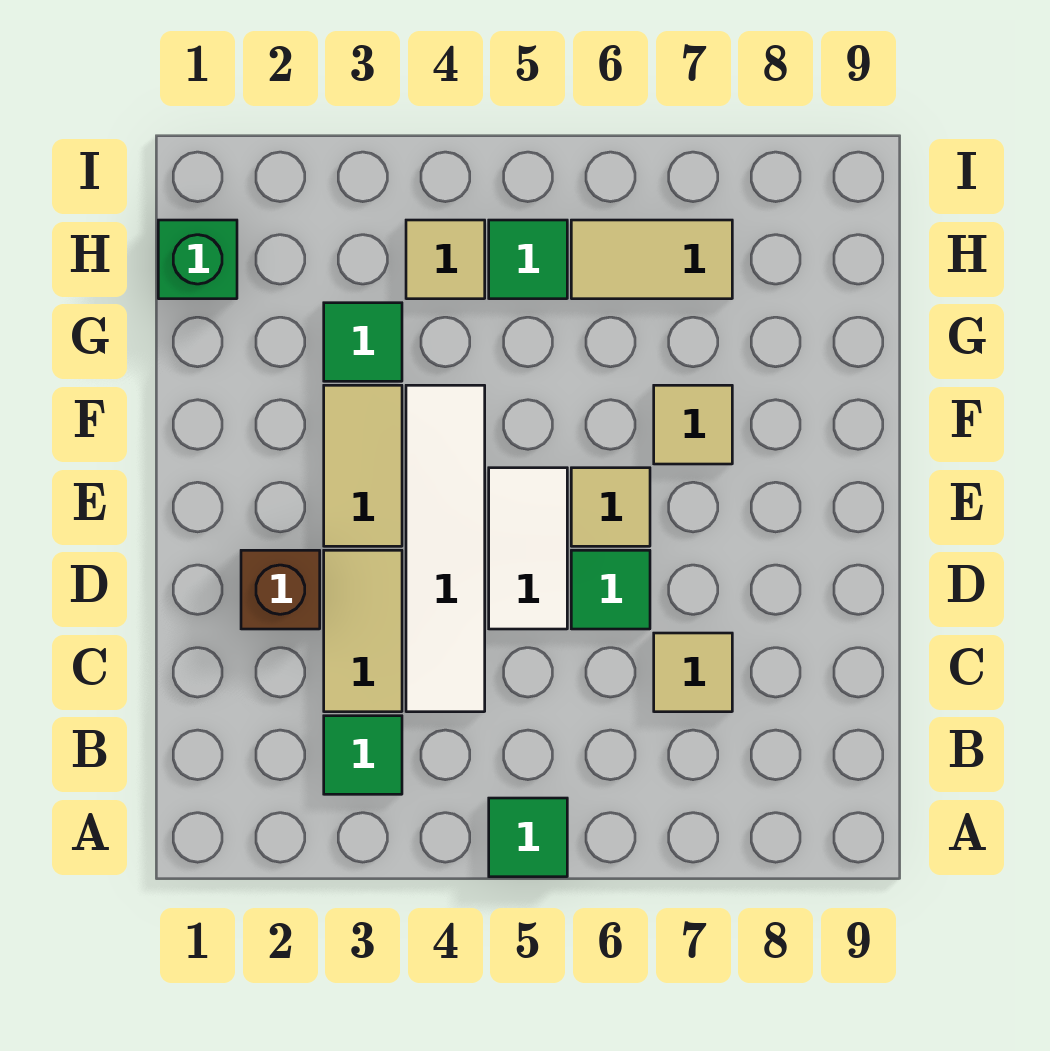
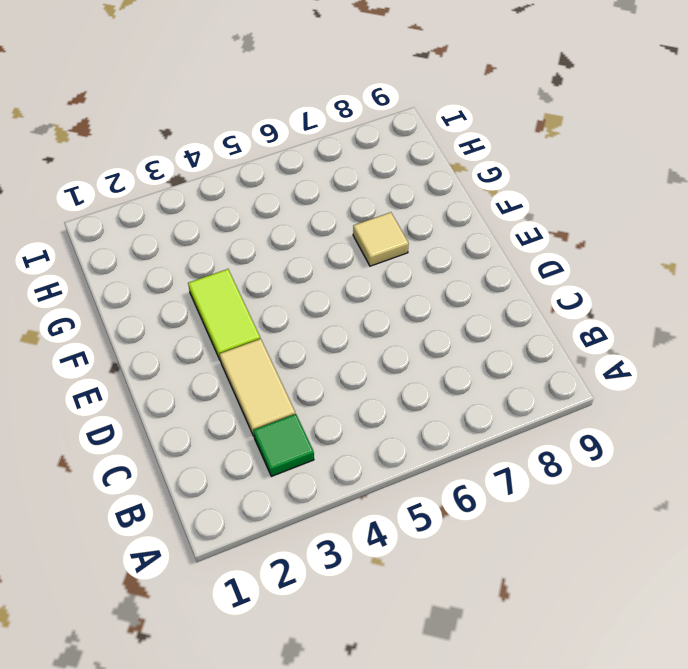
lime 1x2 tile [188,269,260,361] -> tan 1x2 tile [324,385,402,546]
none -> green 1x1 tile [489,798,567,877]
none -> white 1x4 tile [406,385,485,712]
none -> tan 1x1 tile [654,633,732,712]

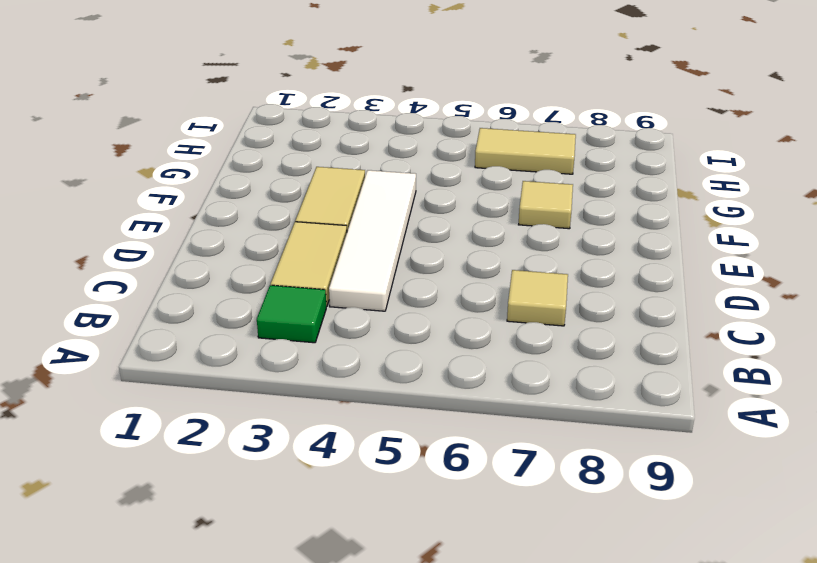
none -> green 1x1 tile [489,798,567,877]
none -> brown 1x1 brick [241,550,320,629]
none -> white 1x2 tile [489,468,567,629]

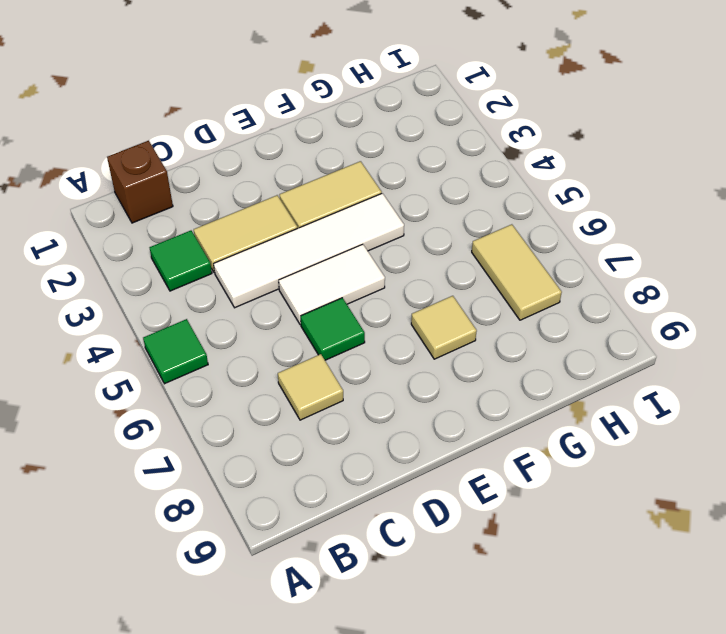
brown 1x1 brick [107,141,173,223] -> brown 1x1 brick moved to [241,550,320,629]
none -> tan 1x1 tile [571,468,650,546]
none -> green 1x1 tile [324,303,402,381]
none -> green 1x1 brick [158,220,237,299]

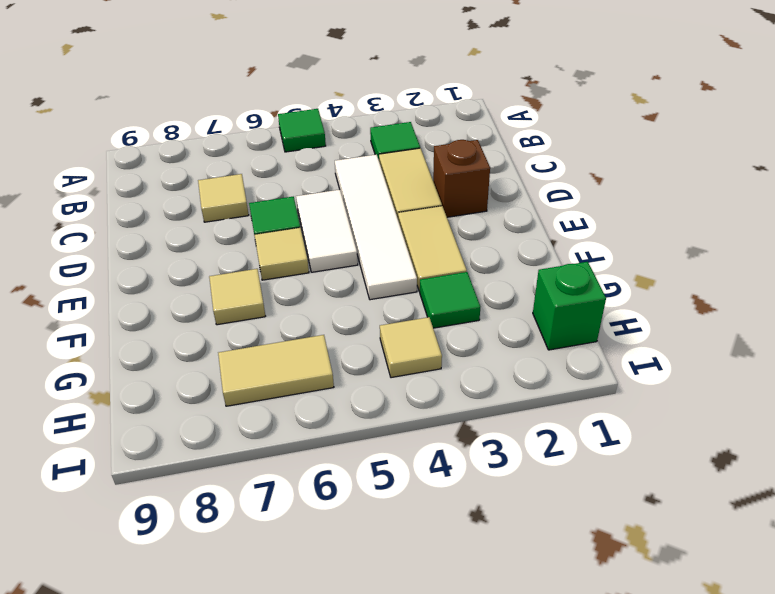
none -> green 1x1 tile [489,220,567,299]

